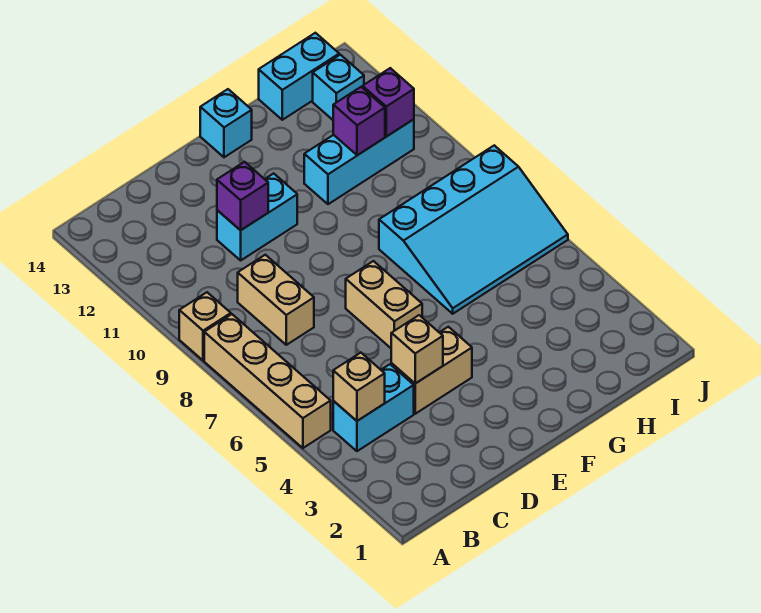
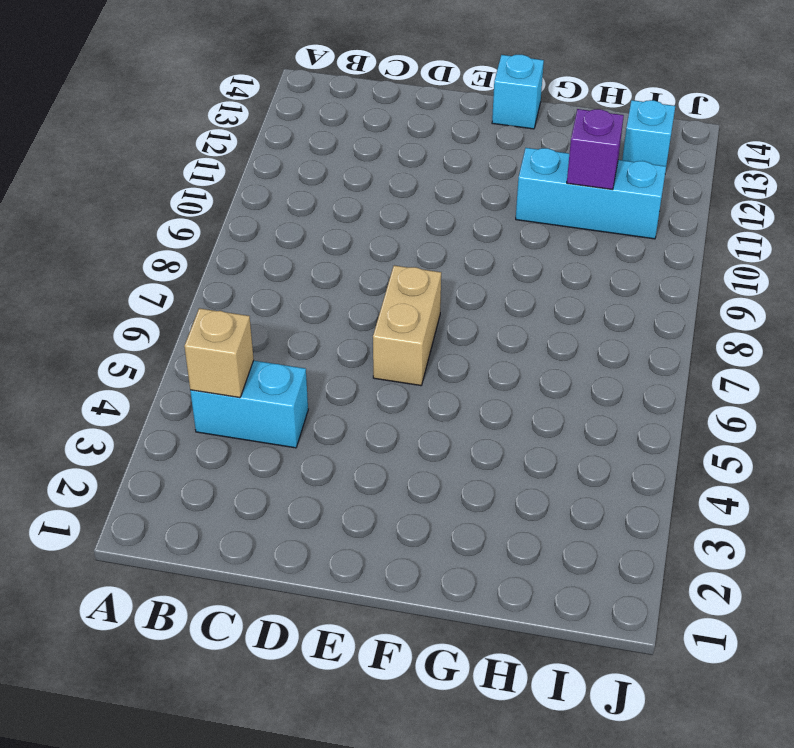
none -> tan 1x4 brick [204,314,331,448]
none -> tan 1x1 brick [179,292,231,361]
none -> tan 1x2 brick [238,255,314,345]

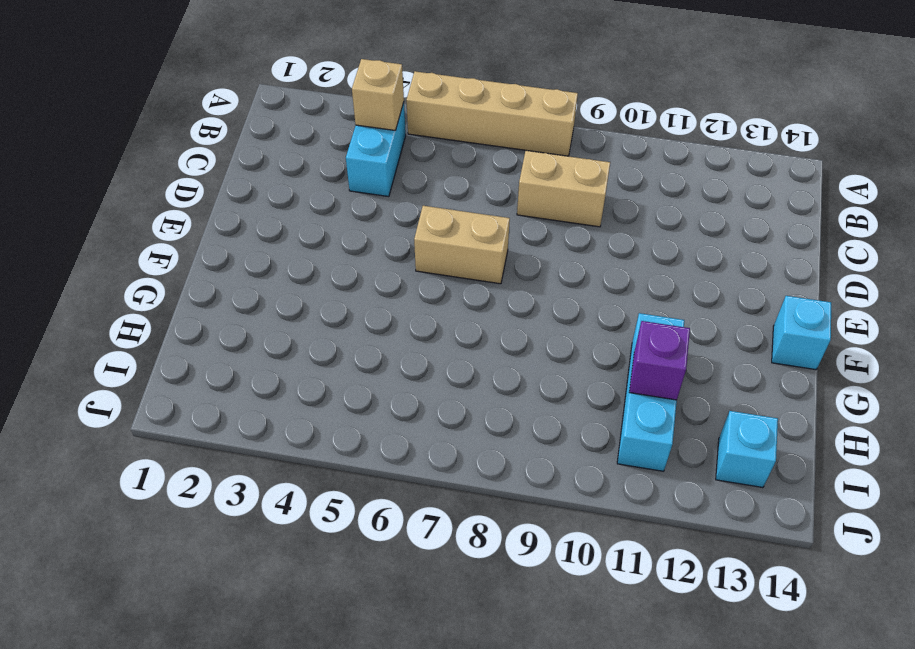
none -> tan 1x1 brick [179,292,231,361]
none -> tan 1x2 brick [391,327,472,414]
none -> cyan 1x2 brick [217,173,297,260]

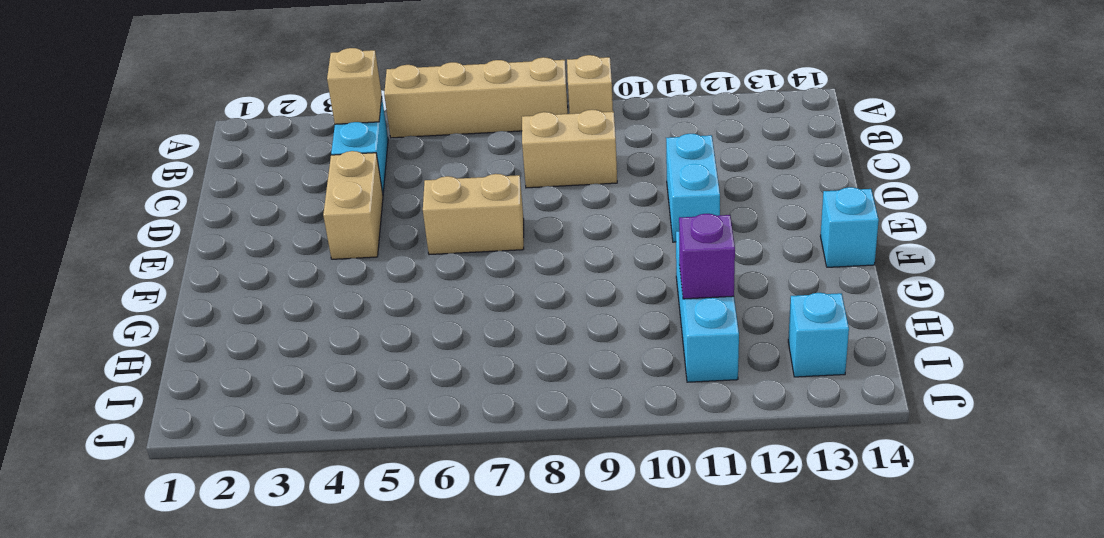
none -> cyan 3x4 slope [379,145,568,314]
none -> cyan 1x2 brick [259,33,339,120]
none -> tan 1x1 brick [391,315,443,384]

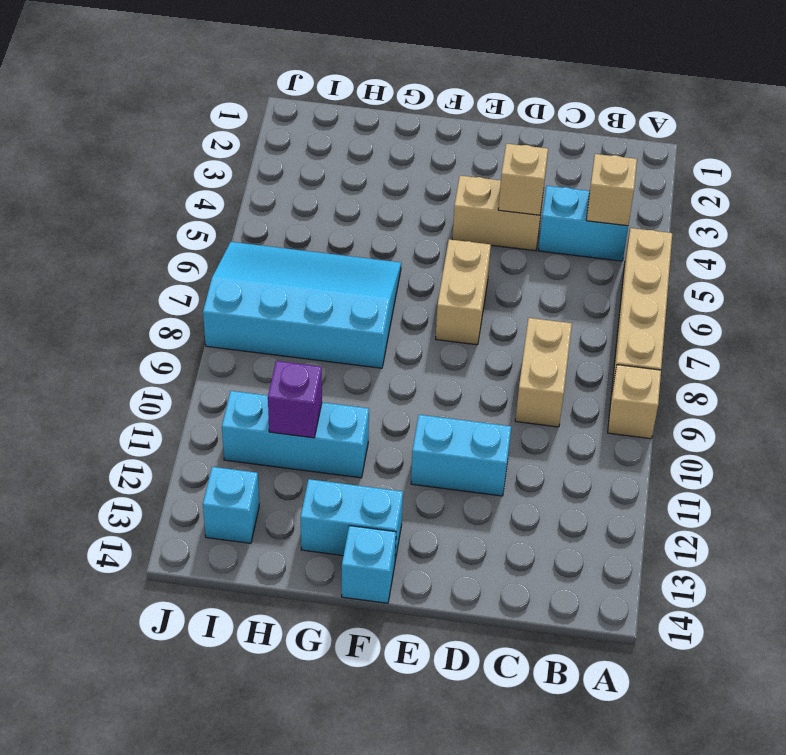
cyan 1x2 brick [300,479,403,560] -> cyan 1x2 brick moved to [259,33,339,120]
none -> purple 1x1 brick [217,162,268,230]
none -> purple 1x1 brick [363,68,414,137]

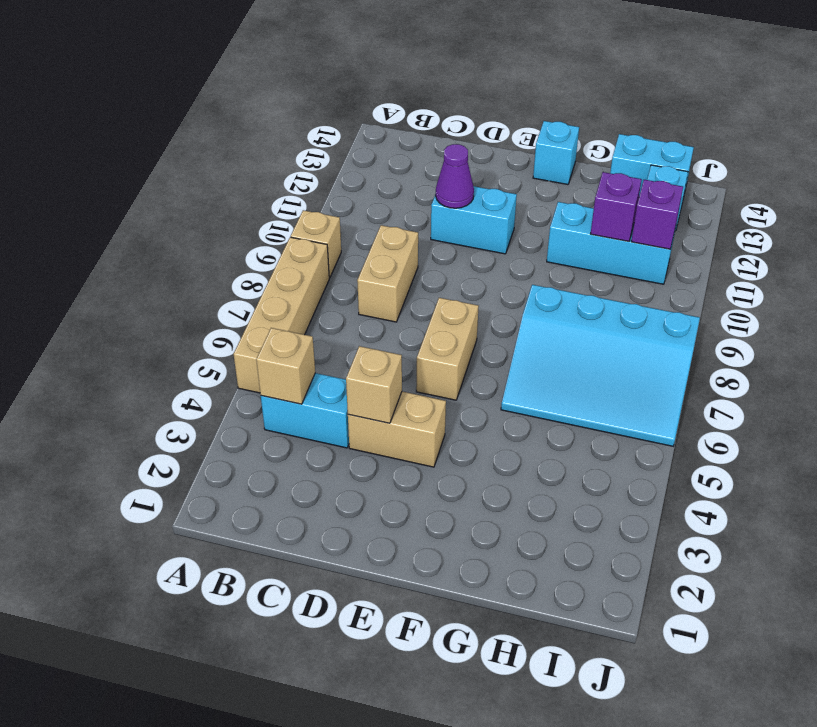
purple 1x1 cone [436,144,474,208] -> purple 1x1 brick [217,162,268,230]

